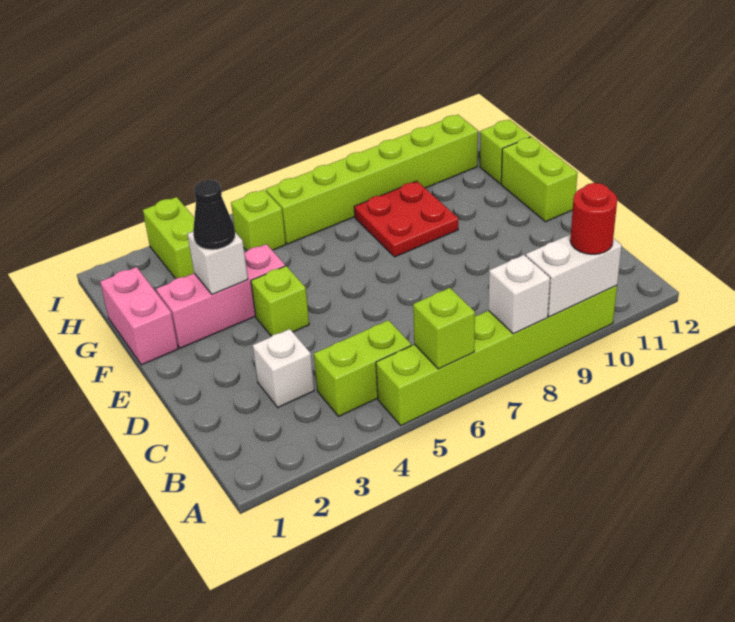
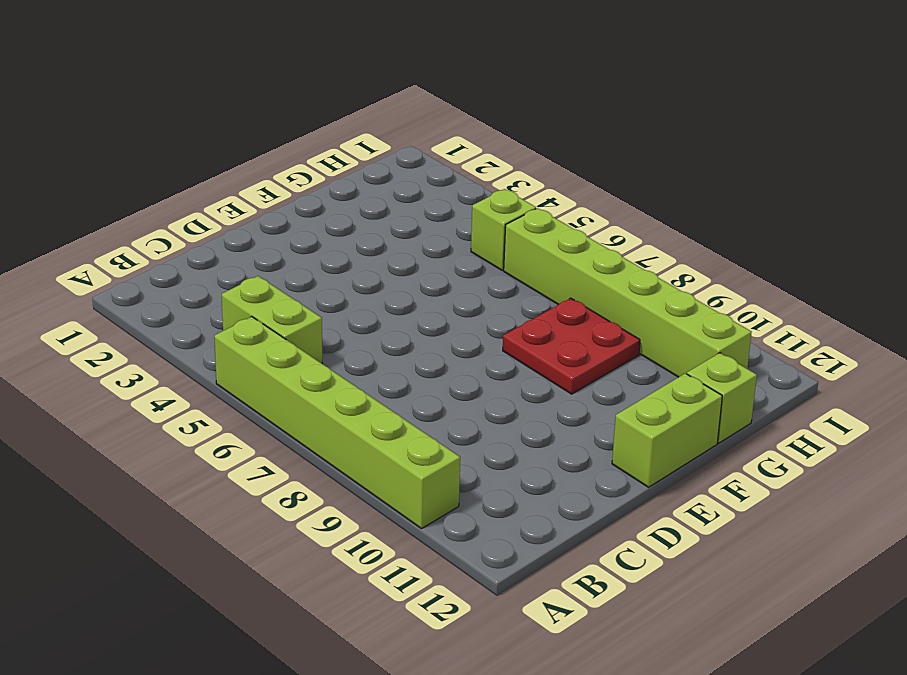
none -> white 1x1 brick [253,329,314,407]
none -> lime 1x1 brick [251,266,309,336]
none -> pink 1x2 brick [100,267,178,365]

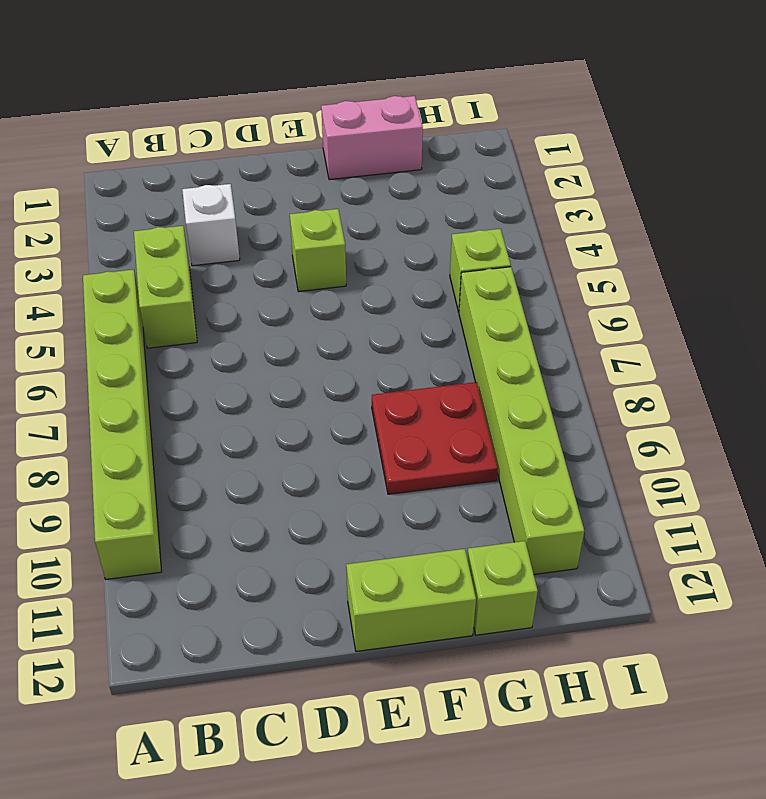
none -> pink 1x3 brick [156,244,285,348]
none -> lime 1x2 brick [143,197,194,279]
none -> lime 1x1 brick [413,288,475,369]

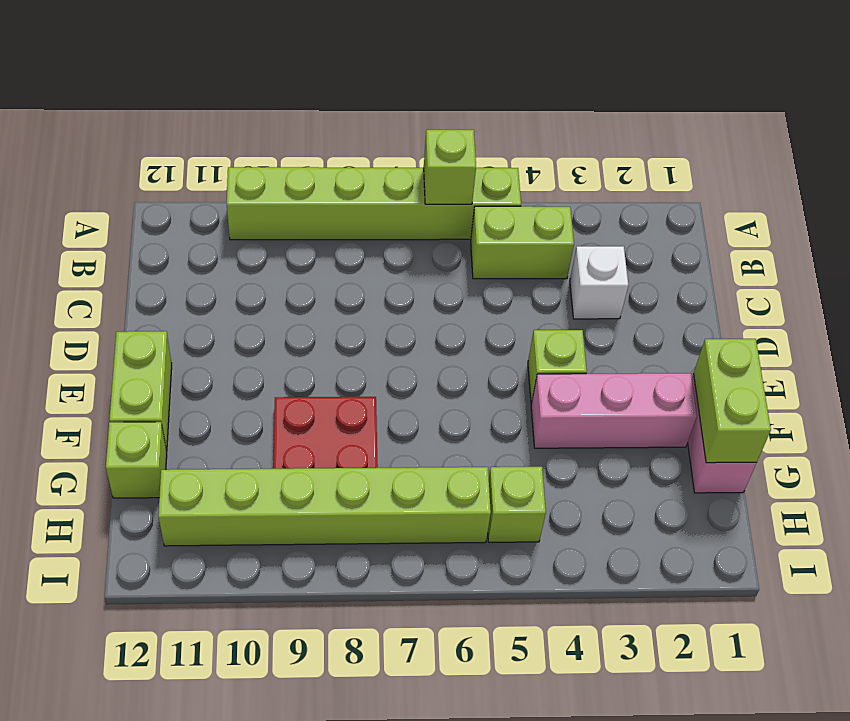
lime 1x2 brick [694,339,771,463] -> lime 1x2 brick moved to [143,197,194,279]
none -> white 1x1 brick [488,255,550,334]
none -> white 1x2 brick [526,234,622,317]
none -> white 1x1 brick [187,232,248,295]

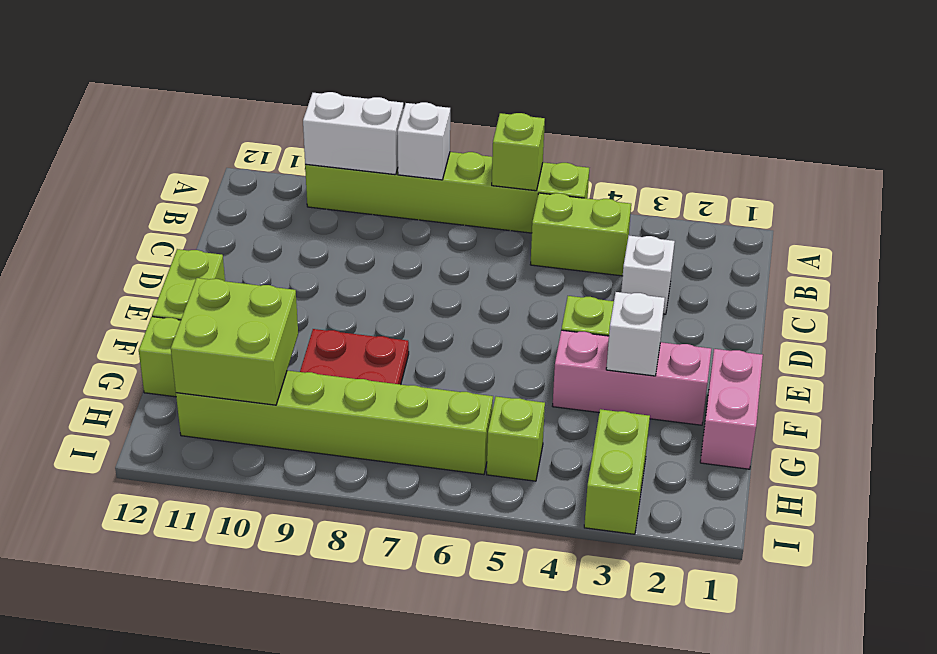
lime 2x2 brick [171,278,298,405] -> none
none -> red 1x1 round brick [570,183,617,254]
none -> black 1x1 cone [193,180,235,250]

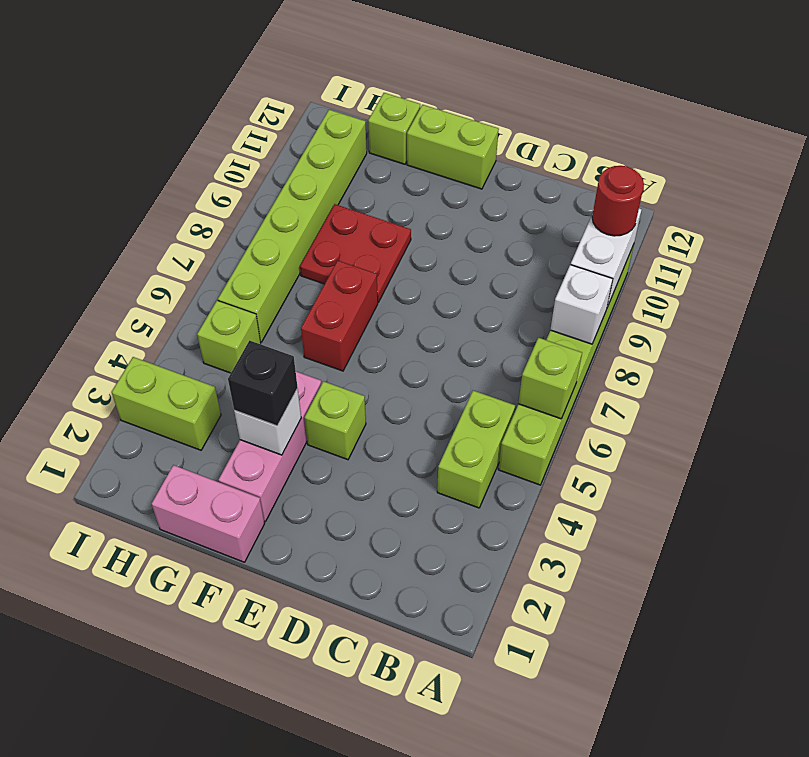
black 1x1 brick [228,341,298,426] -> black 1x1 cone [193,180,235,250]
red 1x2 brick [301,261,378,371] -> none
none -> white 1x1 brick [253,329,314,407]

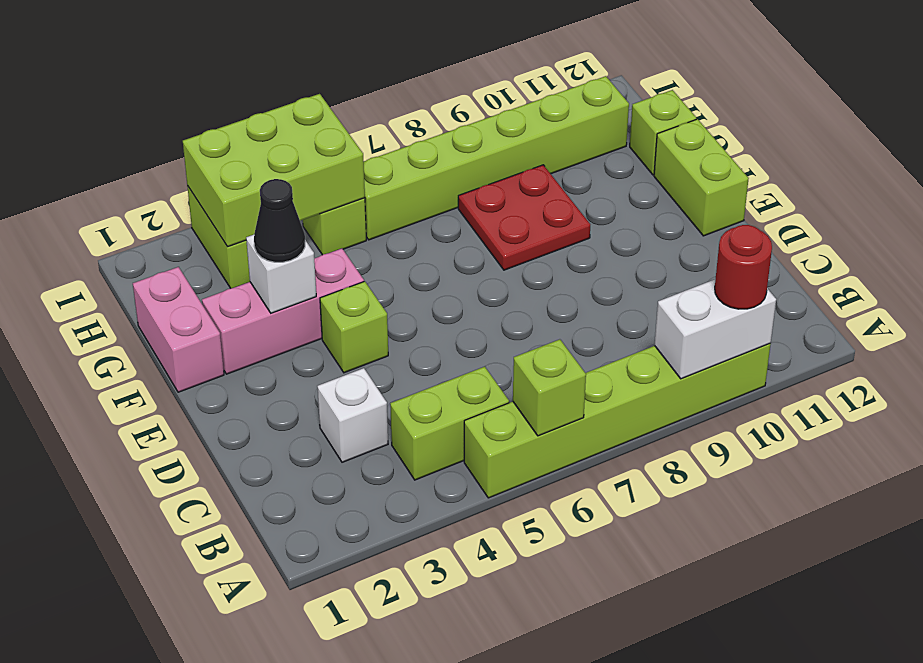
lime 2x3 brick [183,94,365,247] -> none
none -> white 1x1 brick [488,255,550,334]

